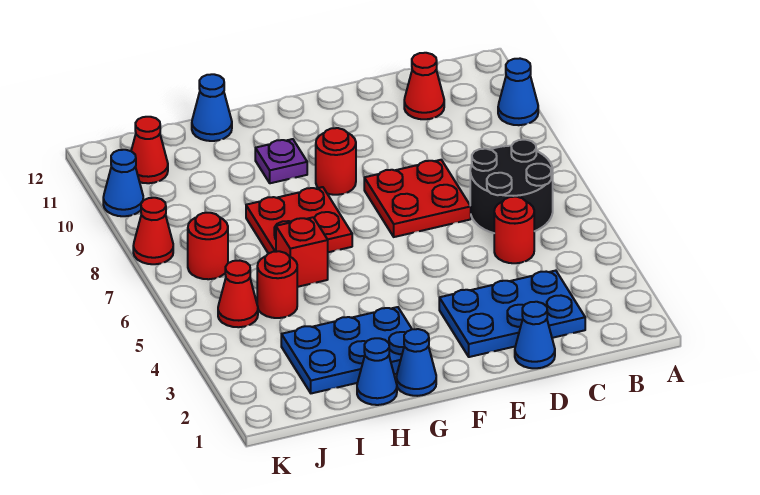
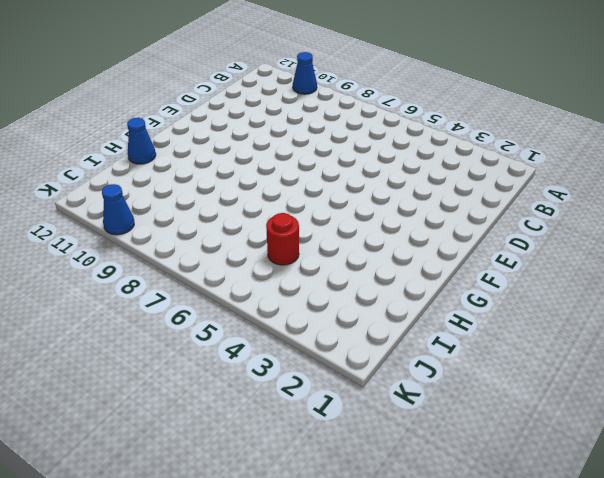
none -> black 2x2 round brick [470,140,553,233]
none -> blue 2x3 plate [439,271,585,357]
none -> red 1x1 round brick [494,197,534,263]

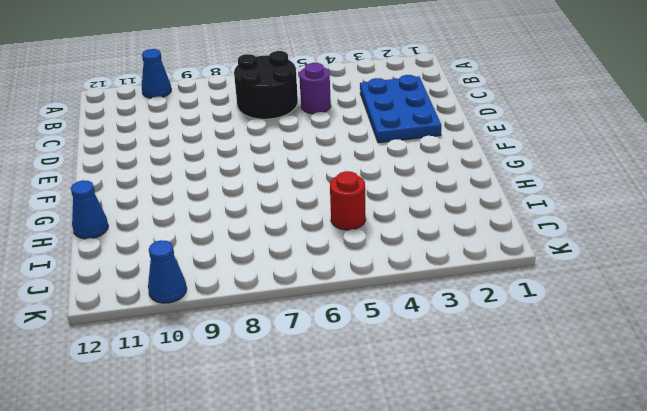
purple 1x1 round brick [299,63,331,114] -> red 1x1 round brick [494,197,534,263]
none -> red 1x1 cone [404,53,444,119]
none -> blue 1x1 cone [515,302,555,368]
none -> red 2x2 plate [364,160,471,237]

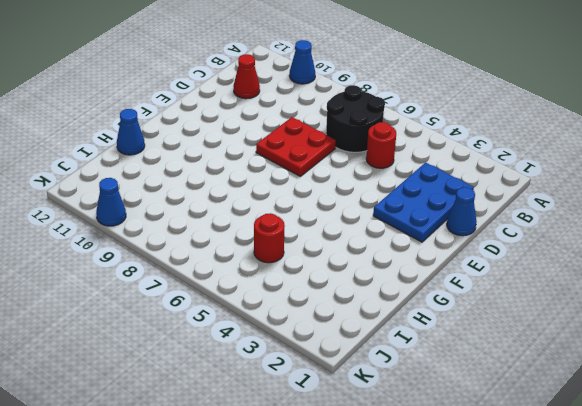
none -> red 1x1 round brick [316,128,356,195]
none -> blue 1x1 cone [396,329,436,396]
none -> blue 2x3 plate [281,307,412,393]

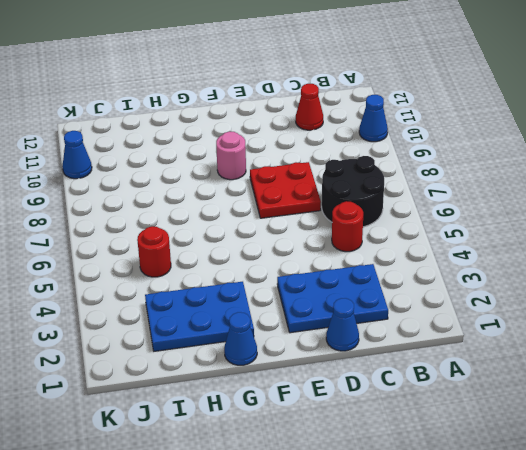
pink 1x1 round brick [216,131,246,180] -> red 1x1 round brick [316,128,356,195]
none -> red 2x2 plate [246,187,352,254]
none -> purple 1x1 plate [255,139,307,183]
none -> blue 1x1 cone [357,338,397,405]

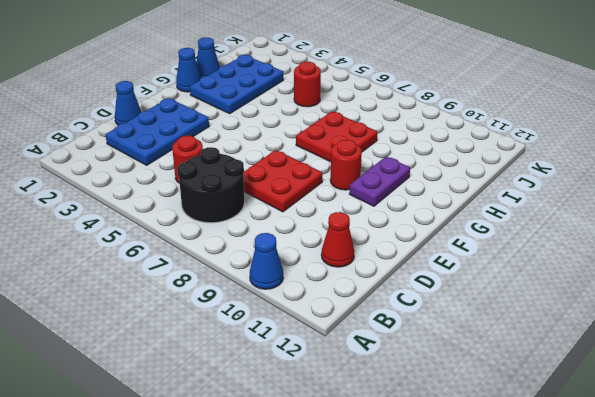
purple 1x2 plate [349,157,410,206] -> purple 1x1 plate [255,139,307,183]
none -> red 1x1 brick [276,217,328,287]
none -> blue 1x1 cone [192,74,232,141]
none -> red 1x1 cone [218,261,258,327]

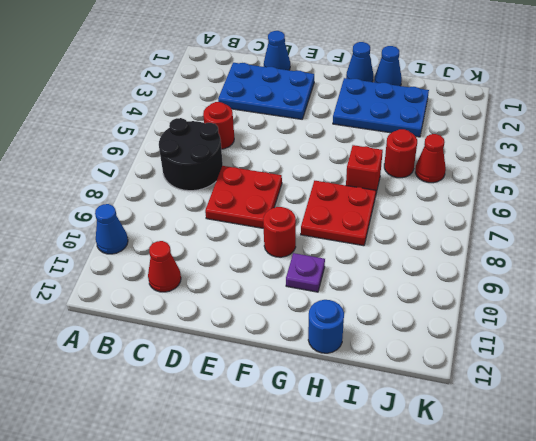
blue 1x1 round brick [308,300,344,353] -> blue 1x1 cone [192,74,232,141]
none -> red 1x1 round brick [188,213,228,279]
none -> red 1x1 cone [131,117,168,183]
none -> red 1x1 cone [133,198,173,264]

